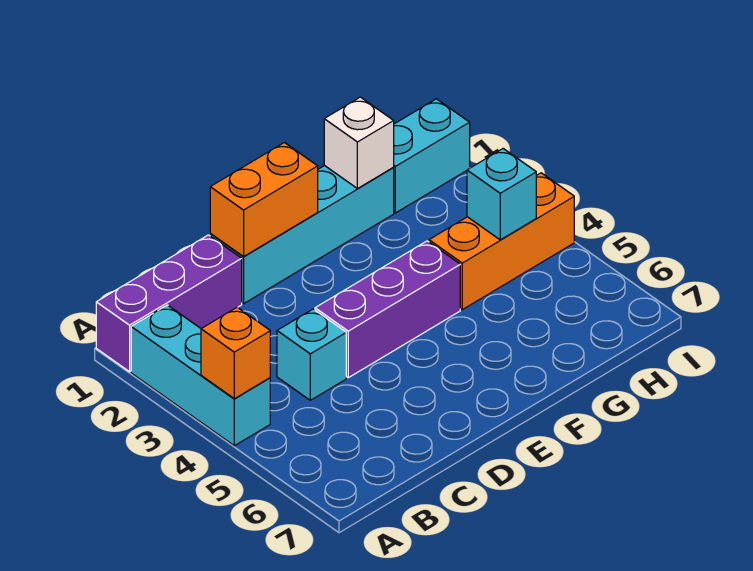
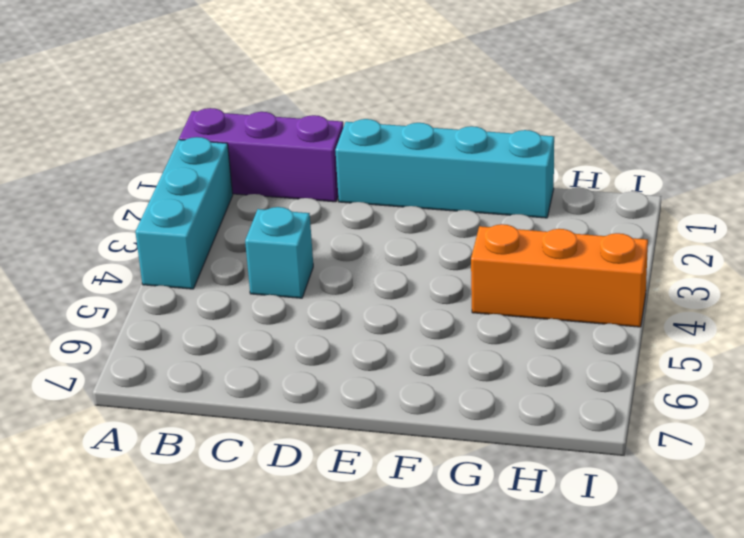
none -> purple 1x3 brick [315,241,460,378]
none -> cyan 1x2 brick [393,99,470,213]

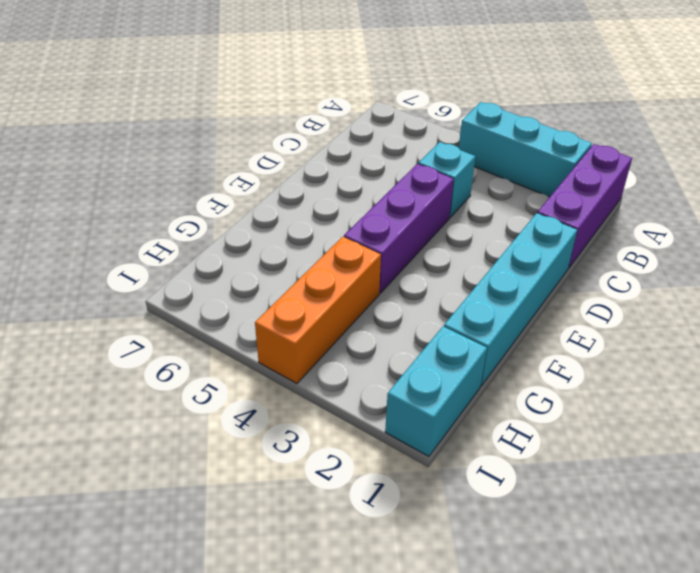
none -> orange 1x1 brick [201,307,270,399]
none -> orange 1x2 brick [210,143,318,257]

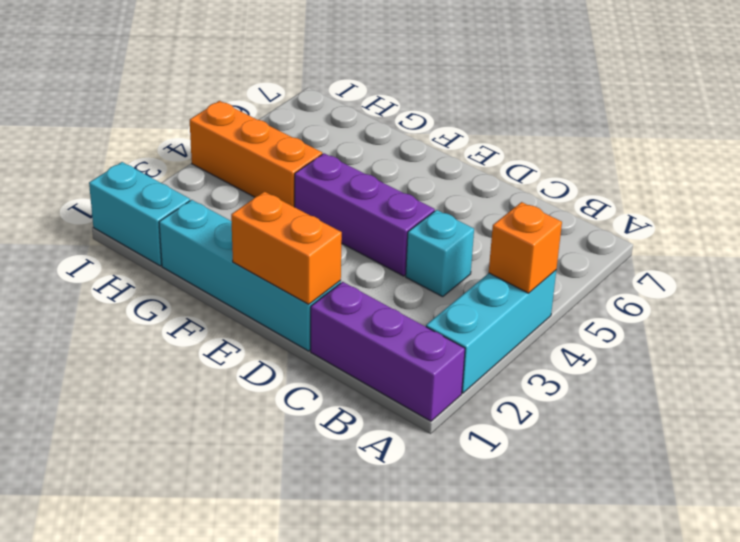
none -> white 1x1 brick [324,97,394,189]
none -> cyan 1x1 brick [467,149,536,240]

